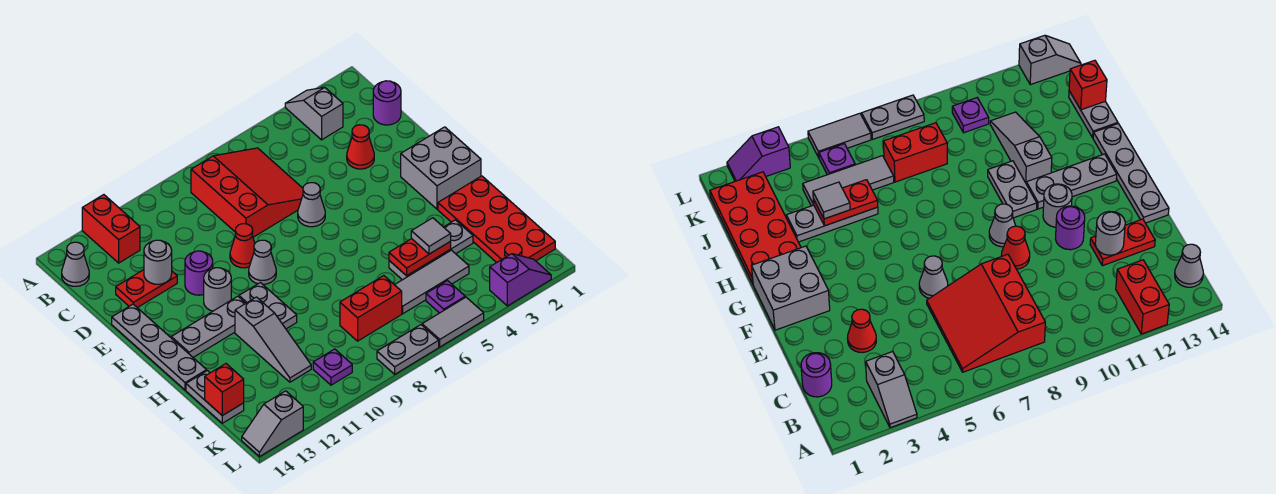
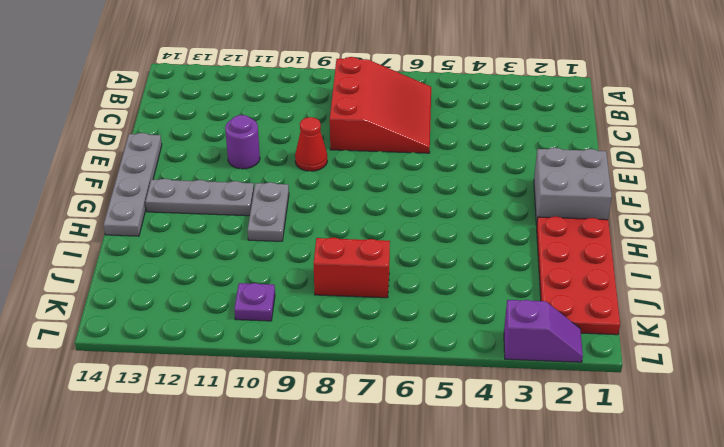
none -> grey 1x2 slope [285,87,343,140]
none -> red 1x2 brick [82,195,140,263]
none -> grey 1x1 cone [62,242,89,286]
none -> purple 1x1 round brick [373,81,401,125]

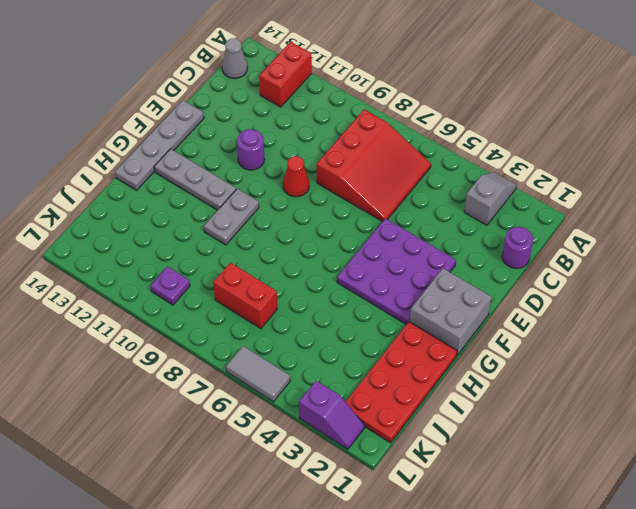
purple 3x3 plate [337,218,456,325] -> none
none -> red 1x1 cone [347,125,374,169]
none -> red 1x2 plate [116,270,177,308]
none -> grey 1x1 cone [298,183,325,227]
none -> grey 1x1 cone [249,240,276,284]

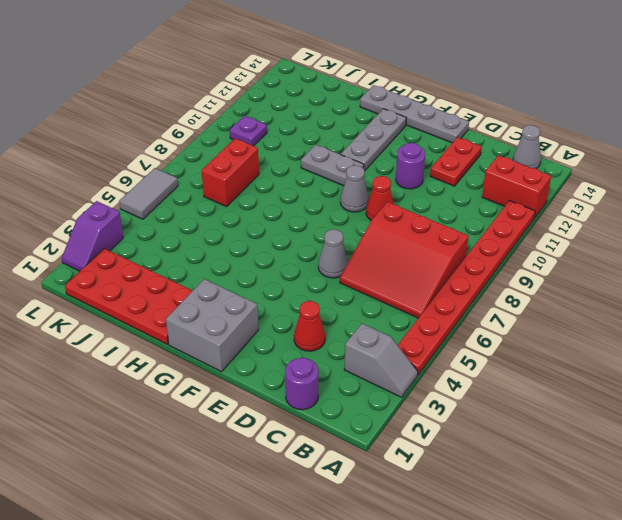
red 1x8 plate [398,201,535,375] -> none
none -> grey 1x1 round brick [204,268,231,311]
none -> grey 1x3 slope [235,297,311,382]
none -> grey 1x3 plate [389,220,473,280]
none -> grey 1x2 plate [186,371,244,423]

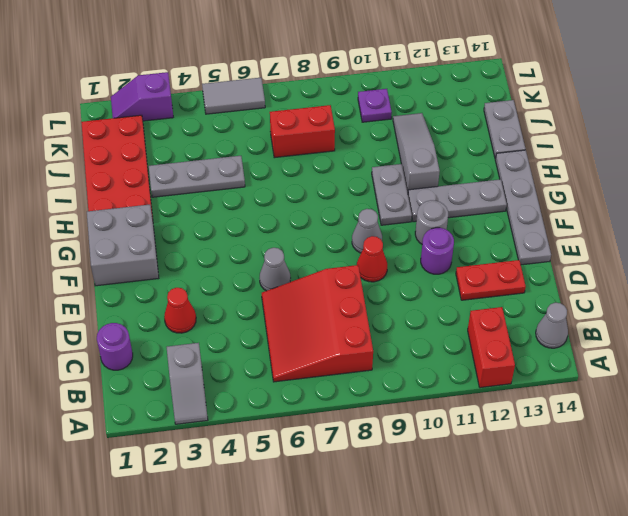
none -> grey 1x3 tile [395,250,469,314]
none -> purple 1x1 plate [426,281,465,313]
none -> grey 1x2 plate [377,325,439,374]
none -> grey 1x2 slope [242,391,303,457]

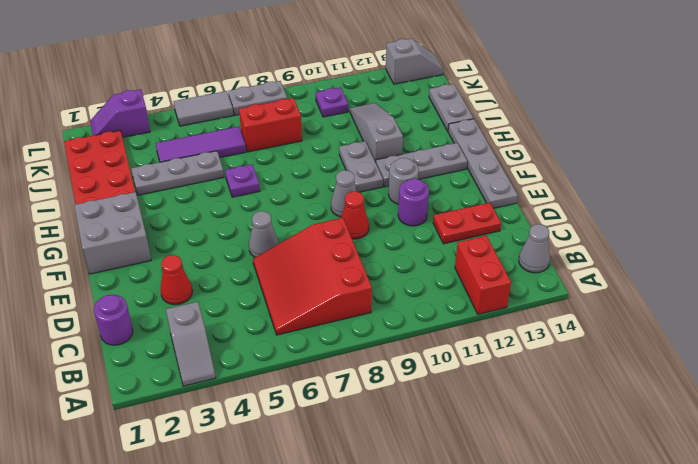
purple 1x1 plate [225,164,260,197] -> purple 1x1 plate moved to [426,281,465,313]
purple 1x3 tile [156,127,246,162] -> grey 1x3 tile [395,250,469,314]
none -> grey 1x1 round brick [144,240,172,284]
none -> red 1x2 plate [389,239,451,276]
none -> red 1x1 brick [205,364,244,416]
none -> grey 1x1 tile [411,218,451,254]

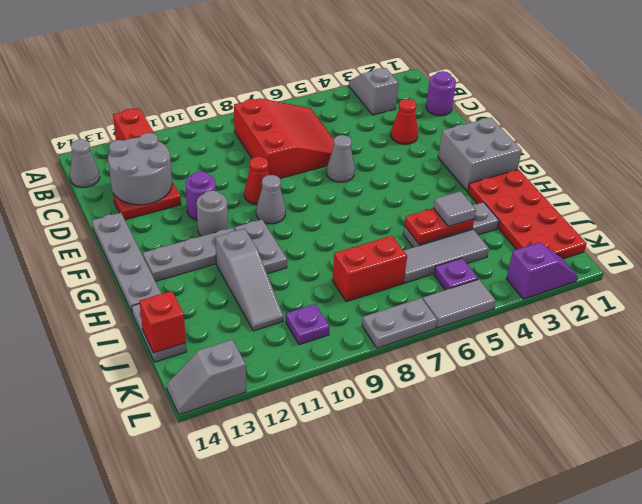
grey 2x2 round brick [108,133,172,205] -> grey 1x1 round brick [144,240,172,284]

